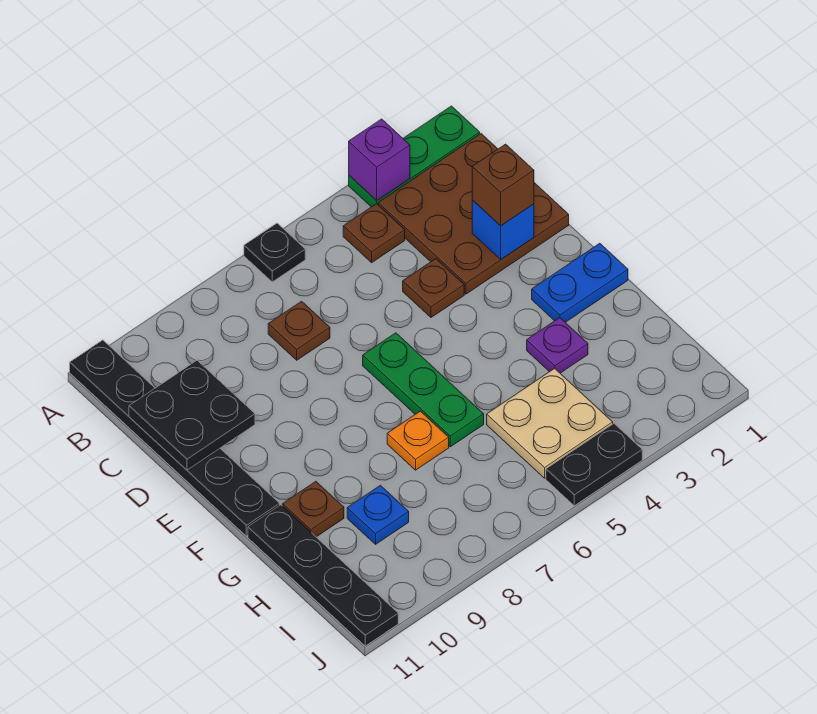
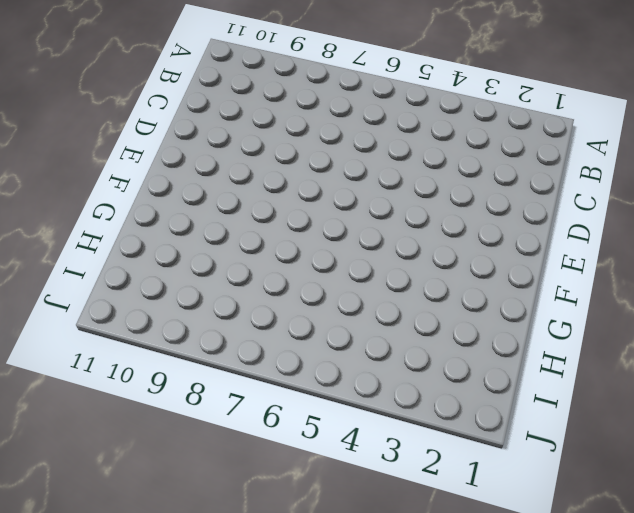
none -> green 1x3 plate [349,106,480,207]
none -> black 1x1 plate [244,223,305,282]
none -> black 1x6 plate [70,340,280,536]

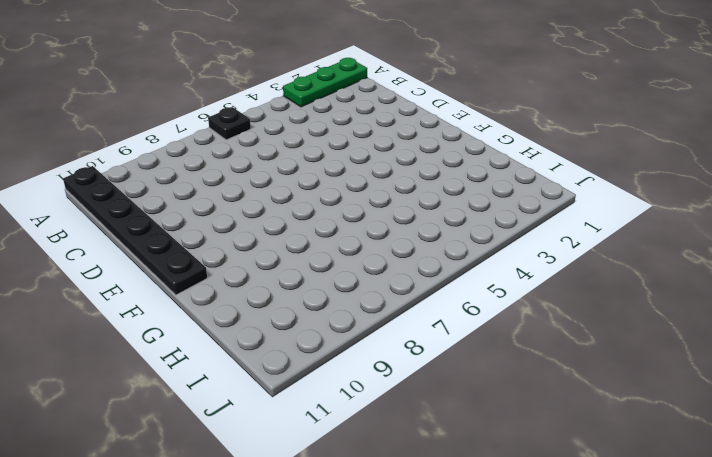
none -> brown 3x3 plate [378,134,569,294]
none -> brown 1x1 plate [343,204,405,262]
none -> brown 1x1 plate [268,301,330,360]

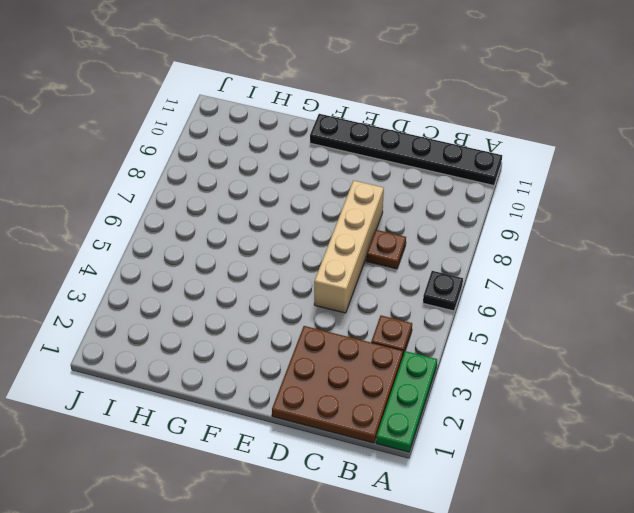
tan 1x4 brick [314,181,384,313] -> none
none -> brown 1x1 plate [403,259,464,317]
none -> green 1x3 plate [363,333,484,447]
none -> blue 1x2 plate [532,243,628,322]

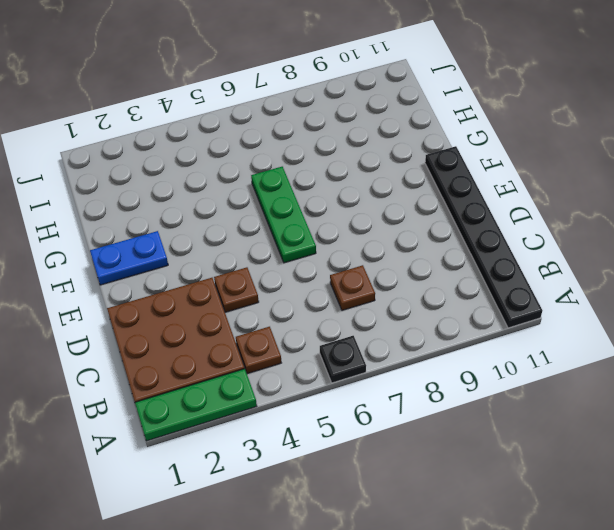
none -> purple 1x1 plate [527,318,588,373]
none -> orange 1x1 plate [387,411,449,470]
none -> brown 1x1 plate [283,481,344,537]

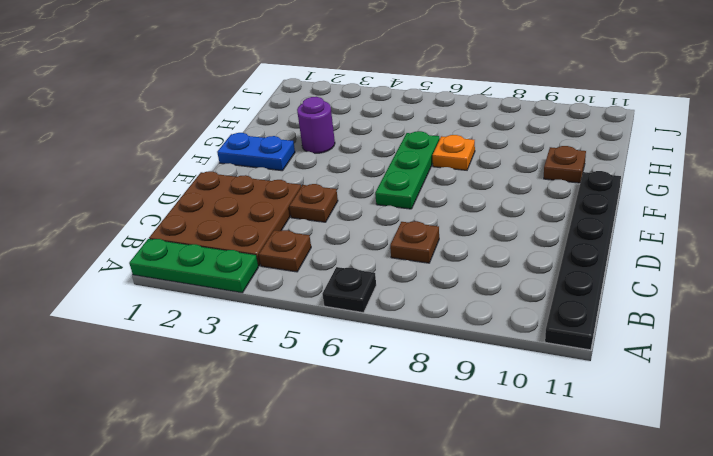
purple 1x1 round brick [297,97,335,153] -> purple 1x1 plate [527,318,588,373]
none -> black 1x4 plate [248,505,398,646]
none -> tan 2x2 plate [487,368,613,478]
none -> blue 1x1 plate [347,485,409,544]

